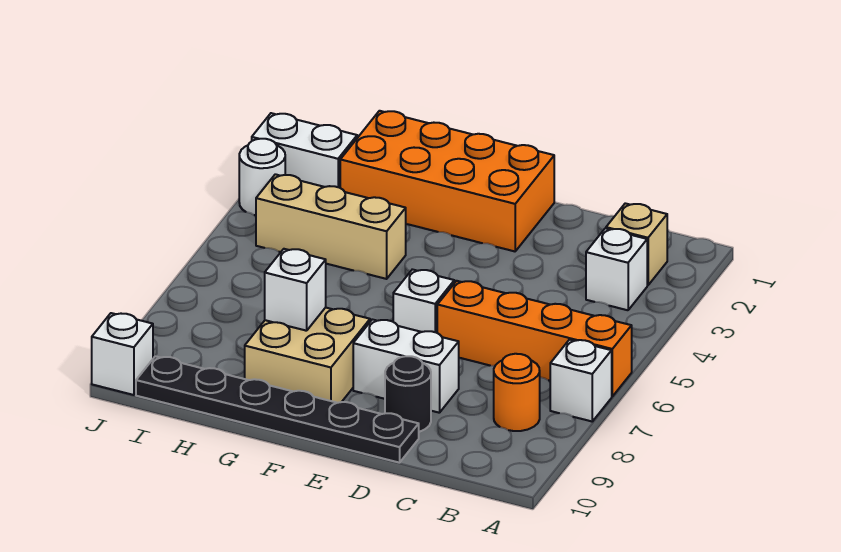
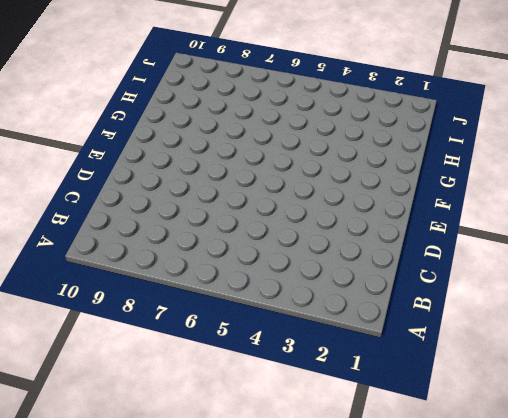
none -> orange 1x4 brick [437,281,632,396]
none -> white 1x1 brick [550,340,612,421]
none -> tan 1x1 brick [606,203,667,285]

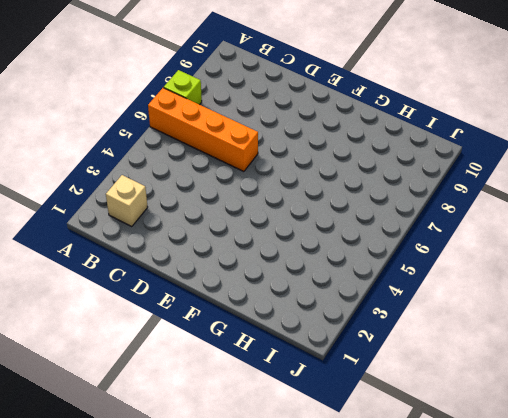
lime 1x1 brick [164,70,202,105] -> white 1x1 brick [550,340,612,421]
none -> white 1x1 brick [586,228,647,310]
none -> orange 1x1 round brick [494,354,540,431]
none -> white 1x2 brick [353,319,459,413]

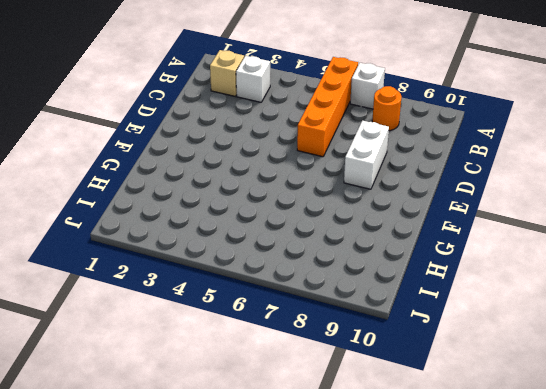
none -> black 1x1 round brick [385,356,431,432]
none -> black 1x6 plate [136,356,419,463]
none -> orange 2x4 brick [340,111,554,251]

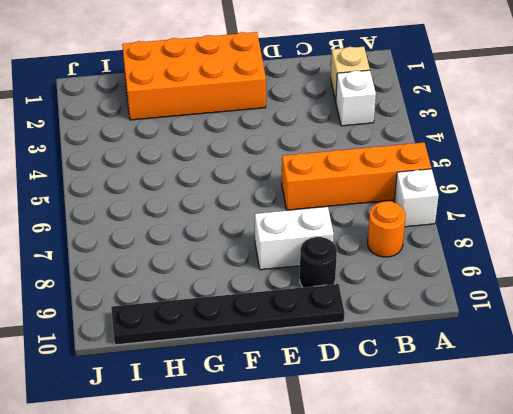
none -> white 1x1 brick [393,269,454,333]
none -> tan 2x2 brick [245,308,370,403]
none -> tan 1x3 brick [256,174,406,279]

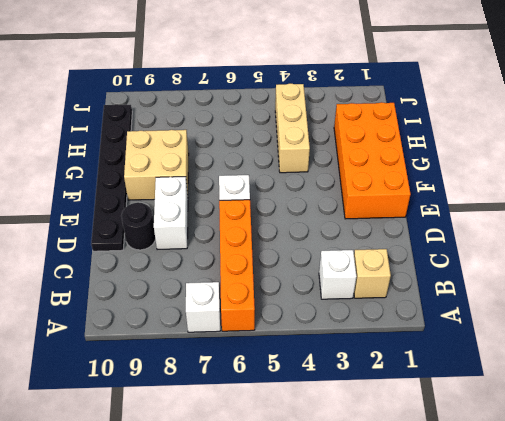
none -> orange 1x1 round brick [494,354,540,431]
none -> white 1x2 brick [252,113,357,188]
none -> white 1x1 round brick [239,139,285,215]

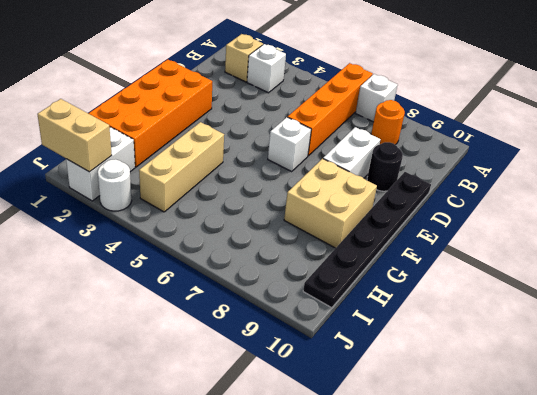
tan 1x2 brick [37,99,112,172] -> none
none -> white 1x1 brick [92,313,153,395]
none -> white 1x1 brick [265,249,326,331]

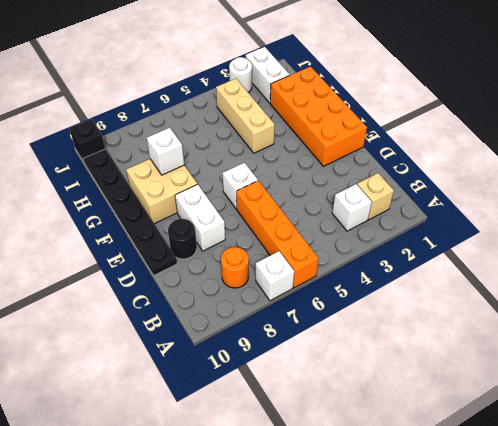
black 1x1 brick [69,119,105,162] -> white 1x1 brick [92,313,153,395]

